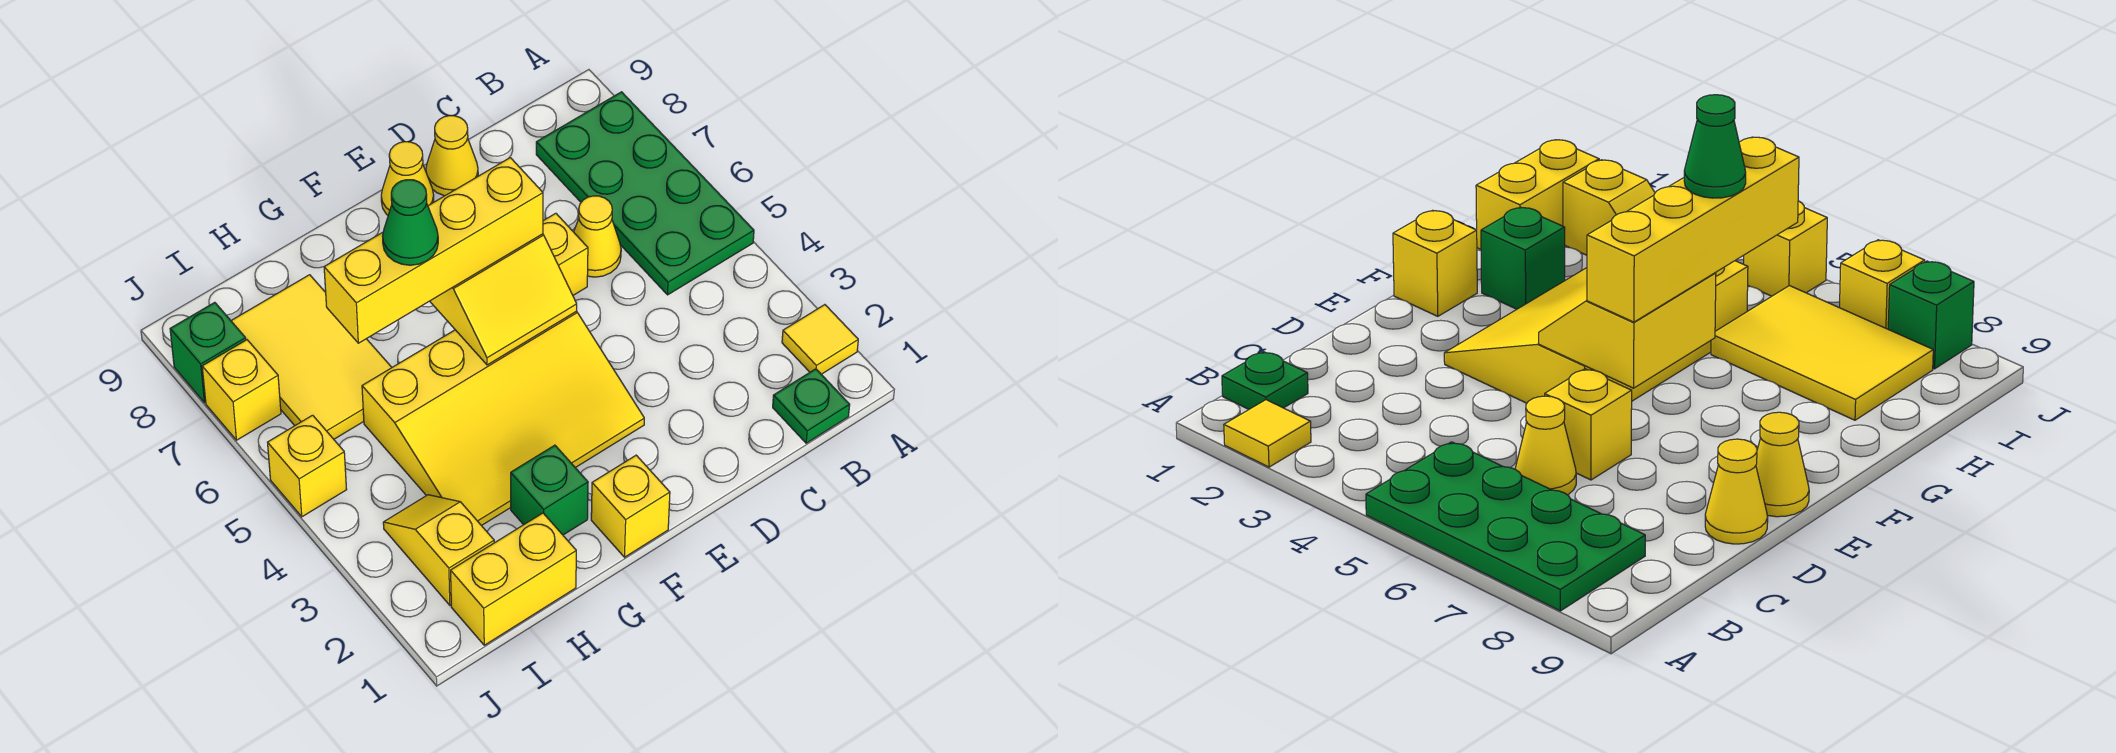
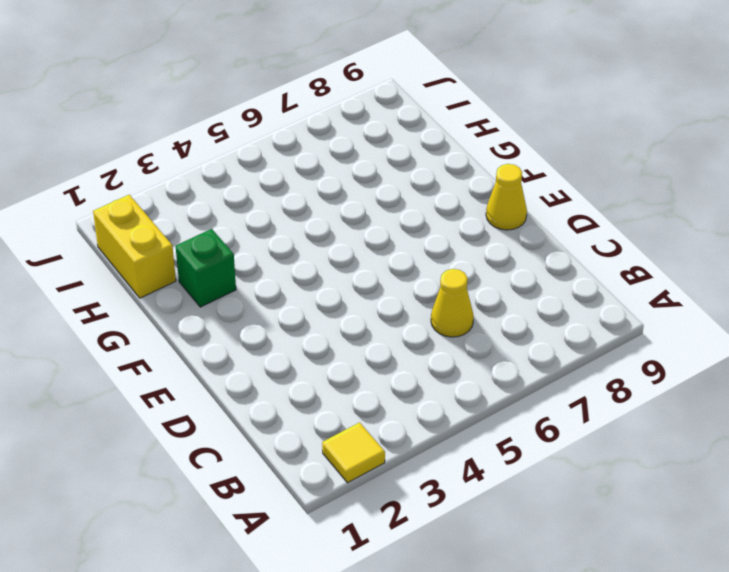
none -> green 2x4 plate [536,92,754,295]
none -> green 1x1 plate [773,369,850,443]
none -> yellow 1x1 brick [543,213,588,295]

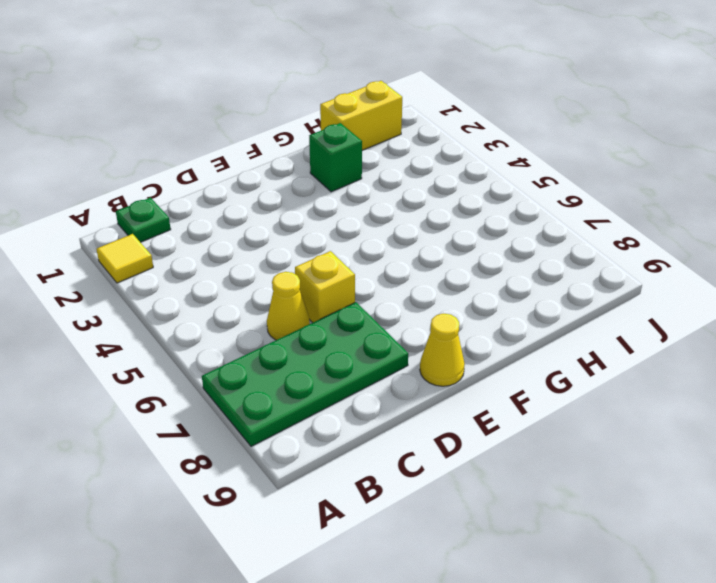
green 2x4 plate [202,302,408,446] -> green 2x4 plate turned to [536,92,754,295]
none -> yellow 1x1 cone [426,116,478,196]
none -> yellow 3x4 slope [362,311,644,526]
none -> yellow 1x1 brick [591,455,670,557]

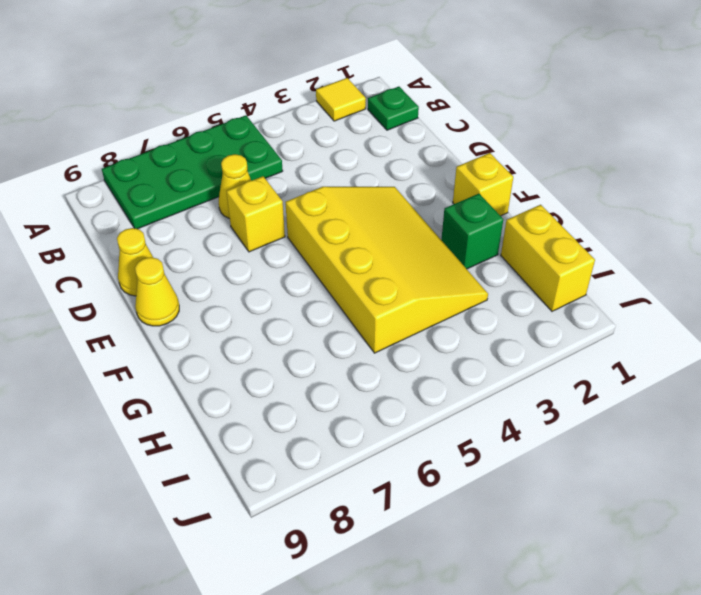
none -> yellow 2x3 tile [231,275,392,439]
none -> yellow 1x2 slope [383,495,494,605]
none -> yellow 1x1 brick [268,415,347,517]

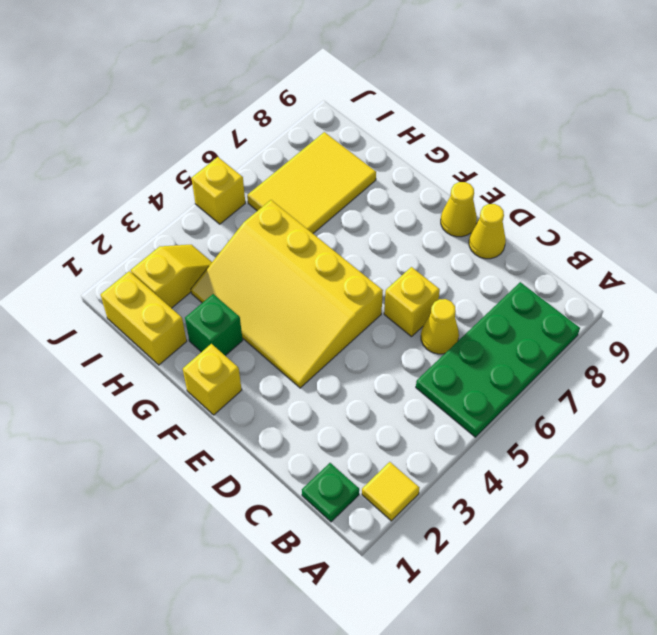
none -> yellow 1x1 brick [202,340,281,440]
none -> green 1x1 brick [170,302,246,403]
none -> yellow 2x2 slope [430,234,577,365]

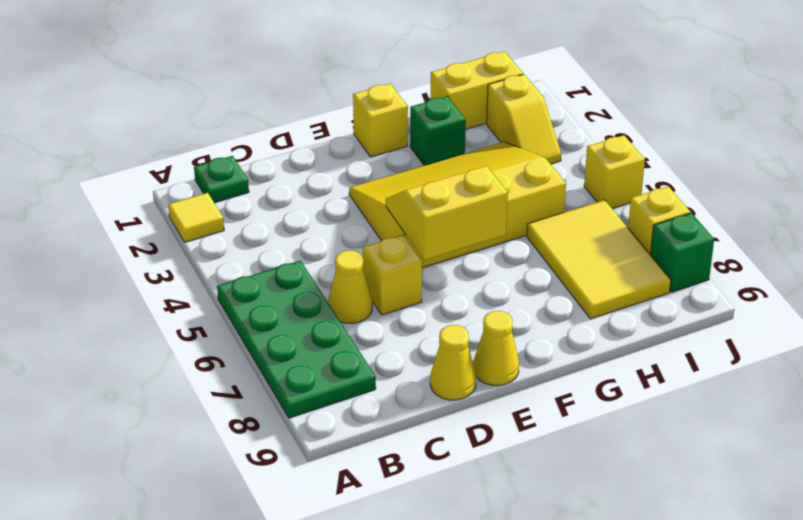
none -> yellow 1x4 brick [324,158,543,343]
none -> green 1x1 cone [382,180,438,265]

